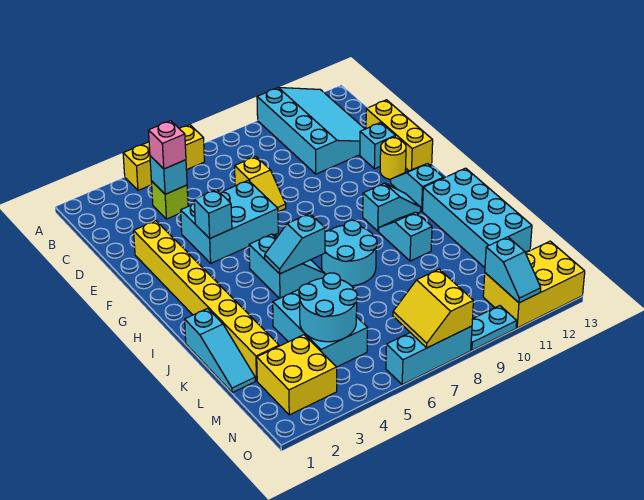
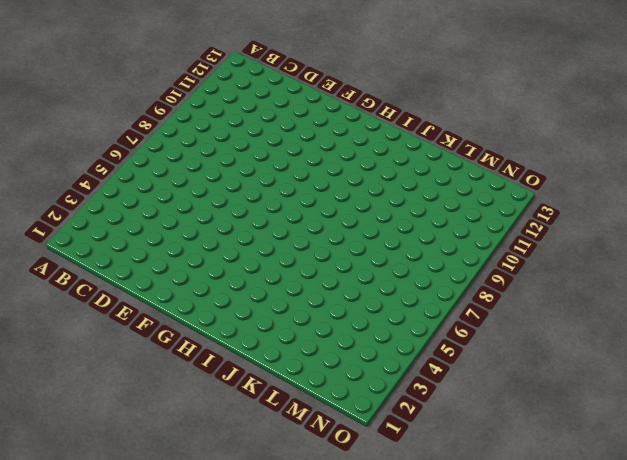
none -> yellow 1x3 brick [123,125,205,190]
none -> cyan 3x4 slope [257,87,365,174]
none -> lime 1x1 brick [151,181,188,219]

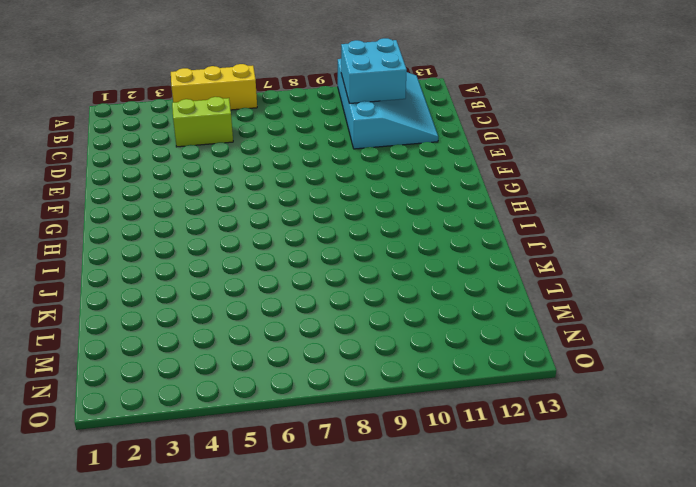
cyan 2x2 brick [341,38,407,104] -> none
lime 1x2 brick [172,97,233,147] -> lime 1x1 brick [151,181,188,219]
none -> yellow 1x2 slope [235,157,286,212]
none -> yellow 1x3 brick [366,100,433,171]
none -> yellow 1x8 brick [134,221,279,381]

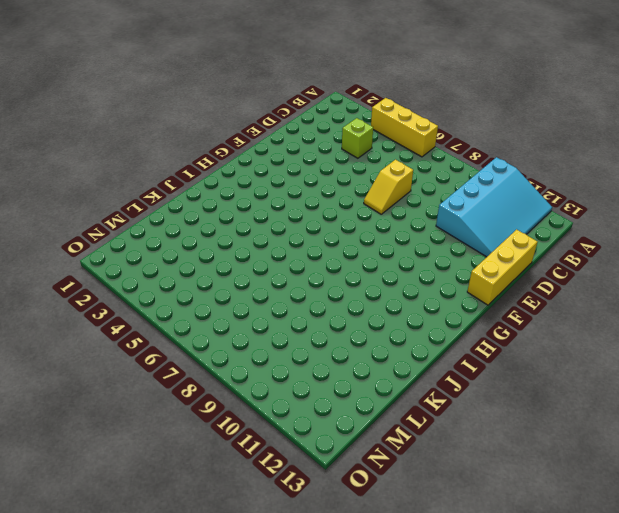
none -> yellow 1x8 brick [134,221,279,381]
none -> cyan 2x3 brick [181,180,278,263]
none -> cyan 1x1 brick [360,123,395,169]

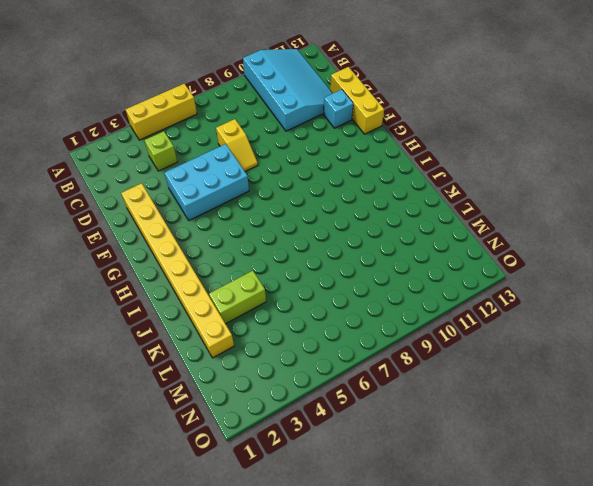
lime 1x2 brick [209,271,266,324] -> cyan 2x3 brick [273,290,368,367]
none -> yellow 1x1 round brick [380,138,406,179]
none -> cyan 1x2 slope [391,164,443,211]
none -> cyan 2x2 slope [249,234,325,298]

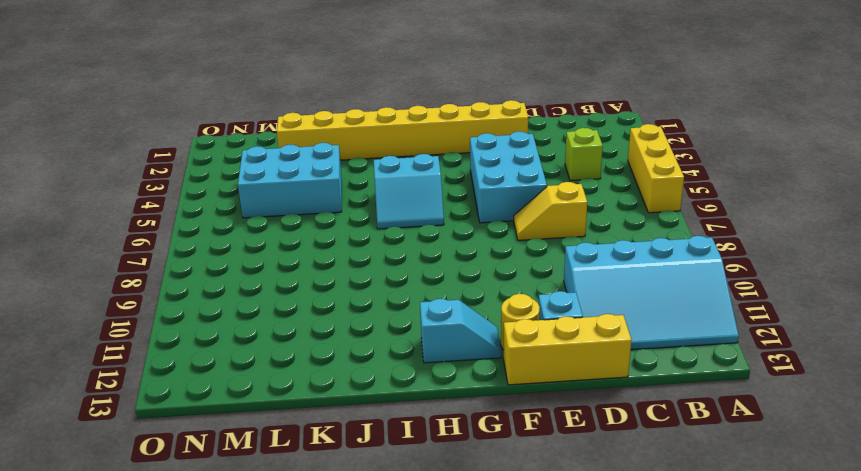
none -> cyan 1x2 slope [363,183,421,231]
none -> cyan 2x2 round brick [322,220,377,286]
none -> cyan 1x2 slope [379,212,432,261]

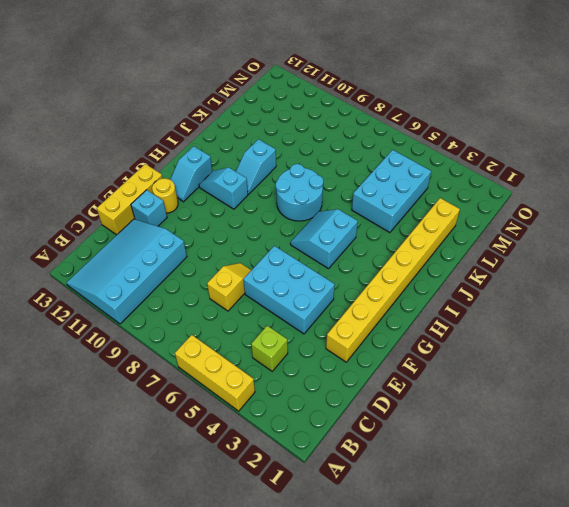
none -> cyan 2x4 brick [422,168,532,268]
none -> cyan 1x3 slope [185,308,255,393]
none -> yellow 2x2 brick [257,335,337,415]

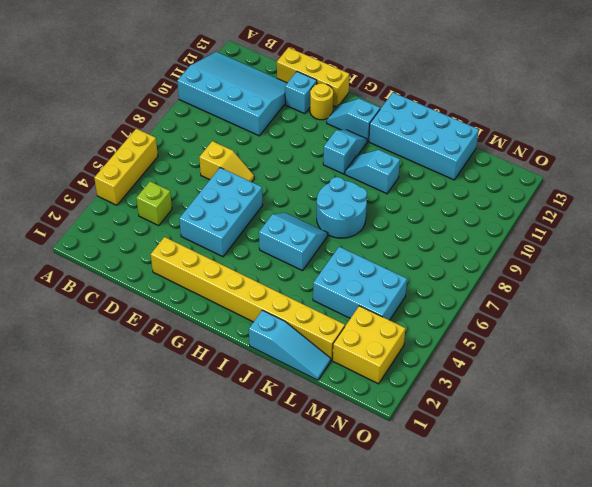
none -> yellow 2x3 brick [483,241,585,328]
none -> cyan 1x3 brick [386,326,472,385]
none -> cyan 1x2 plate [471,306,517,350]

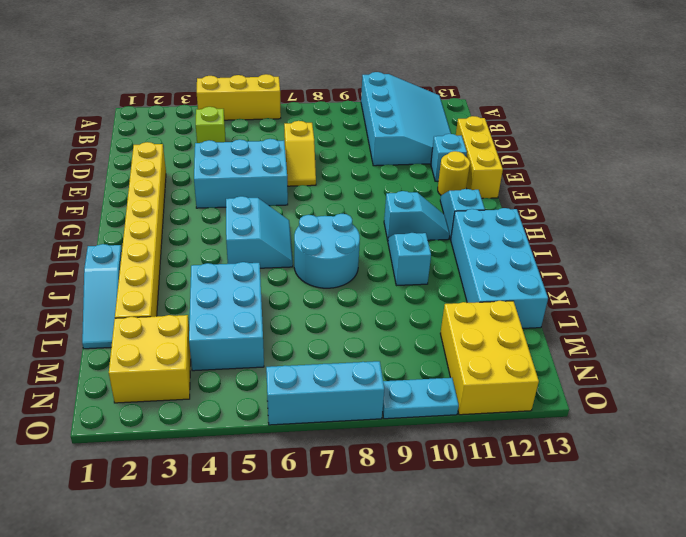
yellow 2x3 brick [440,301,539,415] -> yellow 2x3 brick turned to [483,241,585,328]
none -> cyan 1x1 brick [150,156,187,194]
none -> cyan 1x1 brick [194,190,232,238]
none -> cyan 1x2 slope [265,214,325,274]

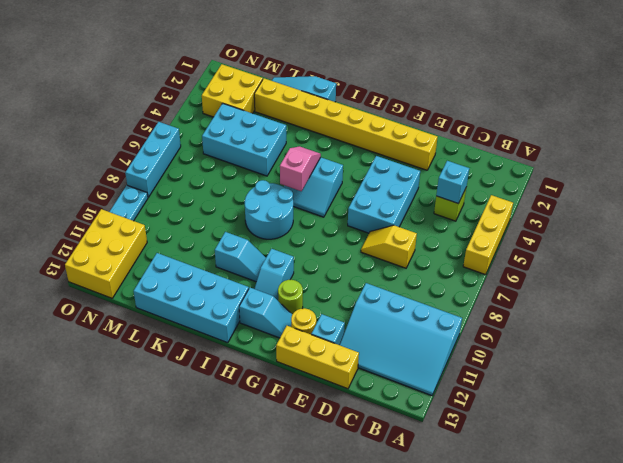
lime 1x1 round brick [278,280,303,314] -> none
pink 1x2 slope [280,146,321,191] -> cyan 1x2 slope [265,214,325,274]
none -> cyan 1x1 brick [194,190,232,238]
none -> cyan 2x2 round brick [299,273,357,342]
none -> yellow 2x2 slope [393,269,473,348]

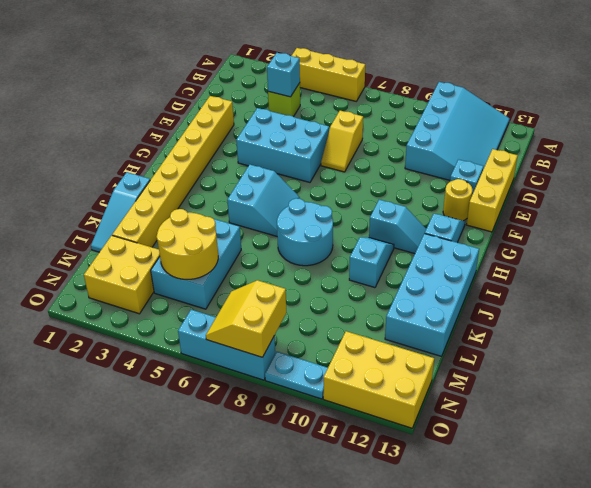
yellow 2x2 round brick [157,209,218,279] -> cyan 2x2 round brick [299,273,357,342]
none -> cyan 1x1 brick [194,190,232,238]
none -> cyan 1x2 slope [265,214,325,274]
none -> cyan 1x2 slope [485,237,541,303]

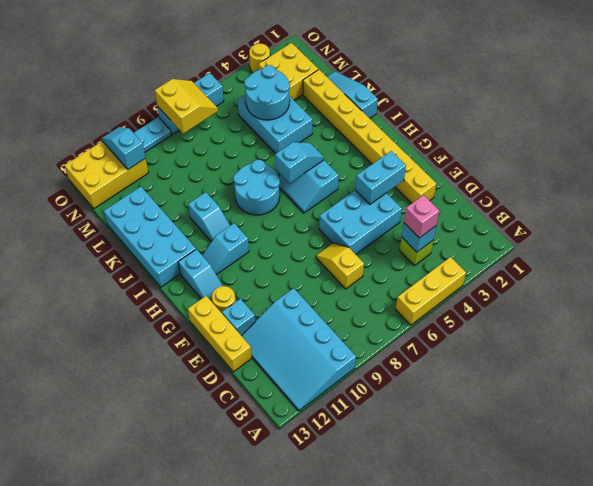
cyan 1x2 brick [355,151,406,204] -> cyan 1x1 brick [194,190,232,238]
yellow 1x1 round brick [249,44,270,73] -> none

